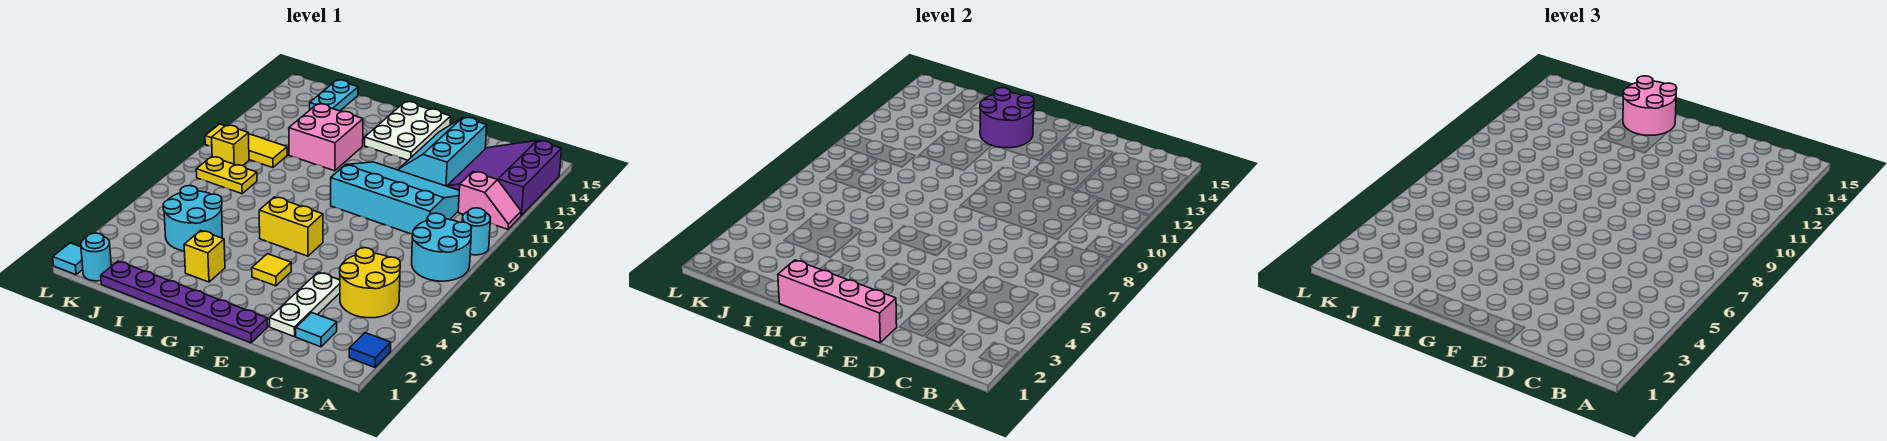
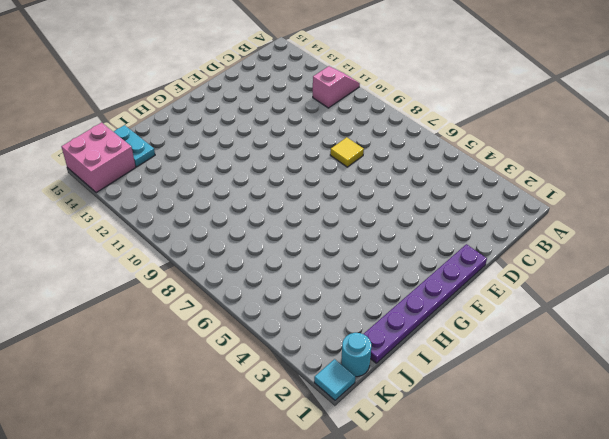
yellow 1x1 tile [330,137,364,167] -> yellow 1x1 tile moved to [252,254,291,286]
pink 2x2 brick [61,123,136,193] -> pink 2x2 brick moved to [289,104,363,171]
none -> blue 1x1 tile [349,333,391,367]
none -> cyan 2x2 round brick [412,213,472,281]
none -> cyan 1x1 round brick [462,208,490,255]

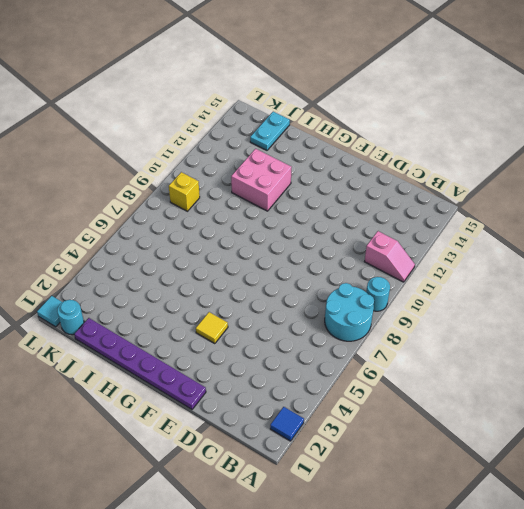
none -> purple 3x3 slope [447,141,562,215]
none -> yellow 2x2 round brick [340,248,400,318]
none -> cyan 1x1 tile [296,313,337,347]

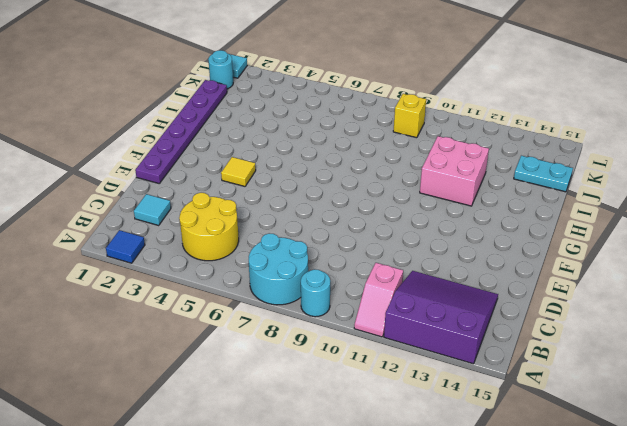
none -> cyan 3x4 slope [331,162,459,234]
none -> white 1x3 plate [269,272,340,337]
none -> cyan 2x3 slope [398,117,487,186]

